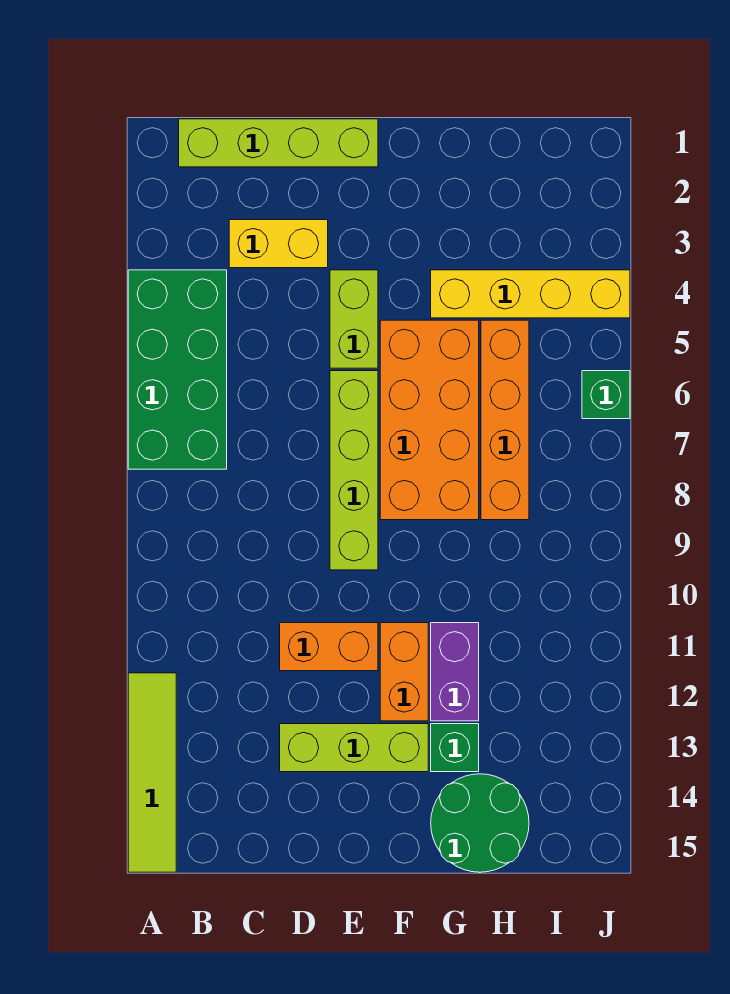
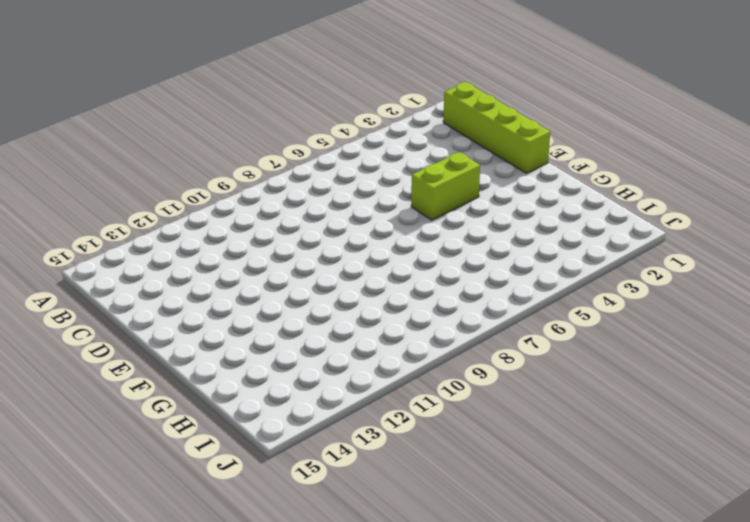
none -> green 2x4 brick [128,270,227,469]
none -> lime 1x4 tile [128,673,176,872]
none -> yellow 1x2 brick [229,220,328,268]

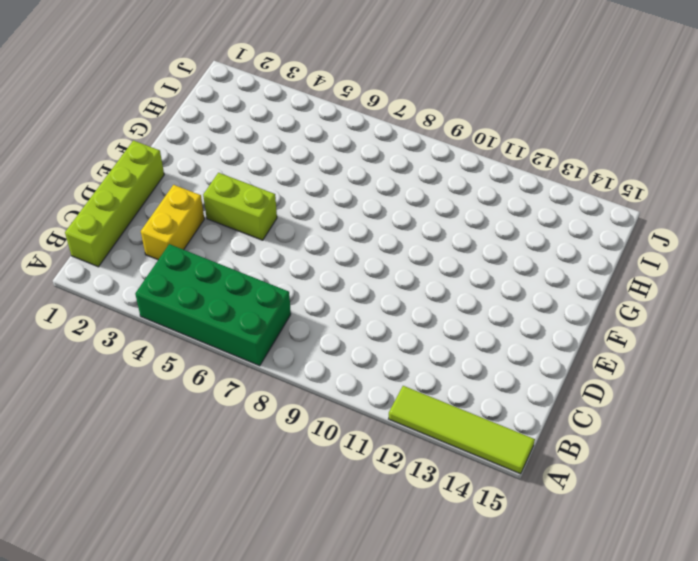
none -> orange 1x2 brick [280,623,378,671]
none -> lime 1x3 brick [280,724,428,772]
none -> lime 1x4 brick [330,371,378,570]

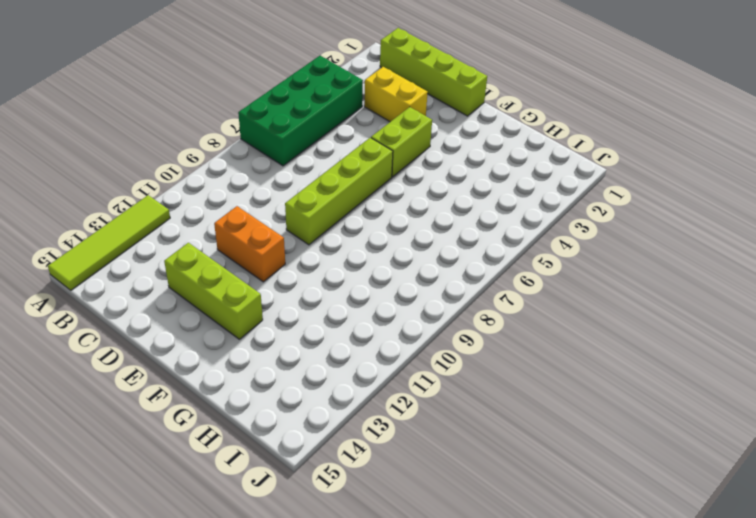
none -> orange 2x4 brick [380,320,479,520]
none -> orange 1x2 brick [380,623,428,721]
none -> yellow 1x4 brick [431,270,630,318]

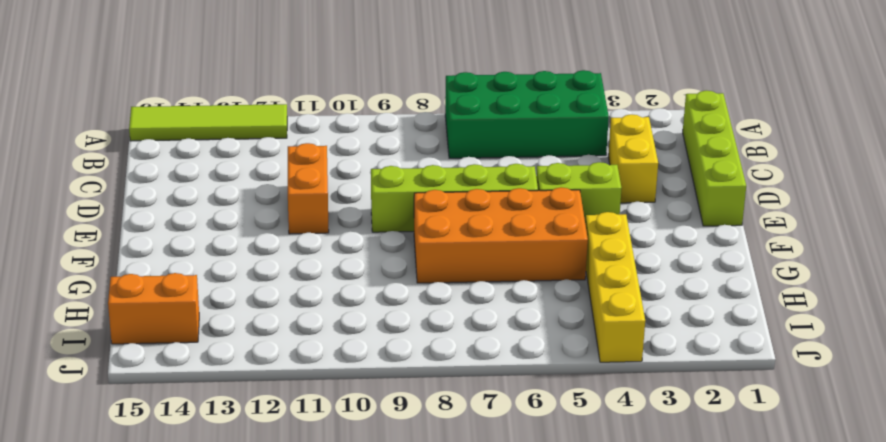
orange 1x2 brick [108,273,199,344] -> orange 1x2 brick moved to [380,623,428,721]
none -> lime 1x3 brick [280,724,428,772]
none -> purple 1x2 brick [431,623,479,721]
none -> green 1x1 brick [431,724,479,772]

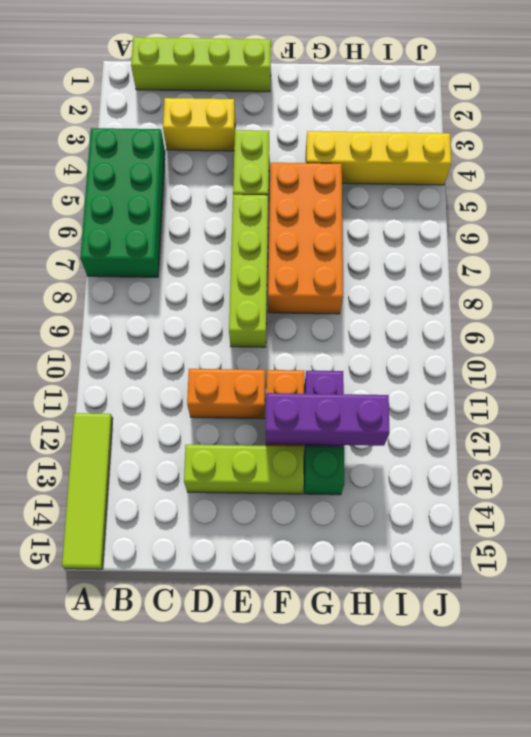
purple 1x3 brick [266,393,390,446] -> none
none -> green 2x2 round brick [431,774,529,872]
none -> orange 1x4 brick [481,320,529,520]
none -> green 1x1 brick [582,371,630,419]

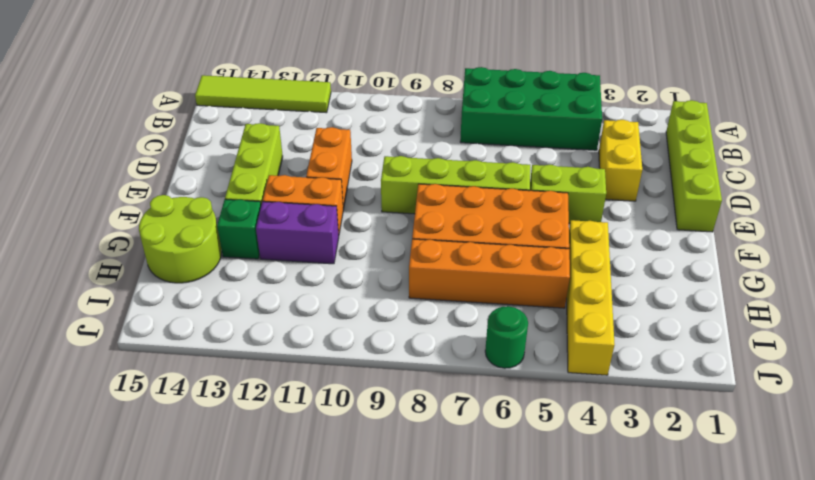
lime 2x2 round brick [139,195,222,283] -> green 2x2 round brick [431,774,529,872]
green 1x1 round brick [485,306,528,368] -> green 1x1 brick [582,371,630,419]

